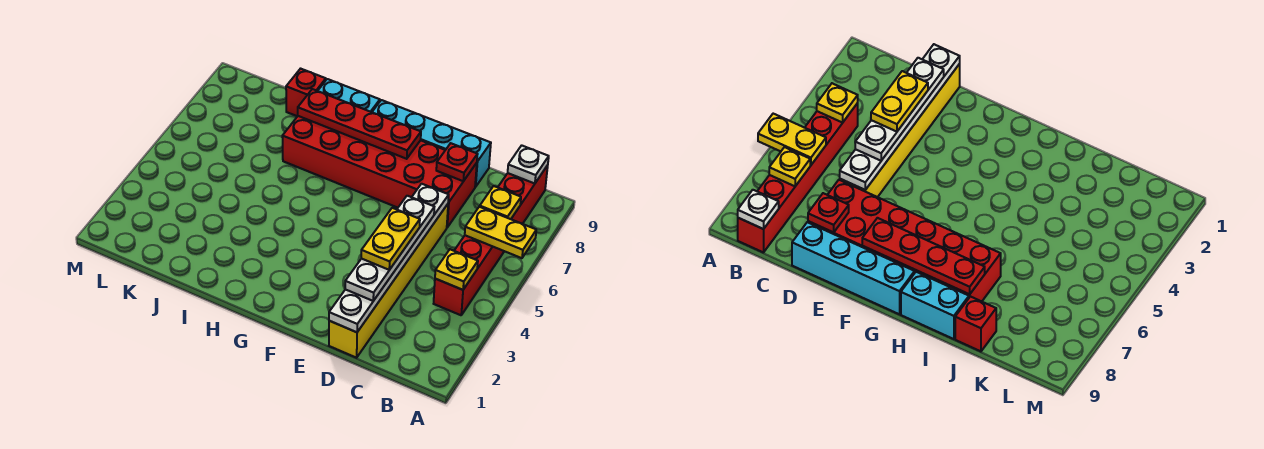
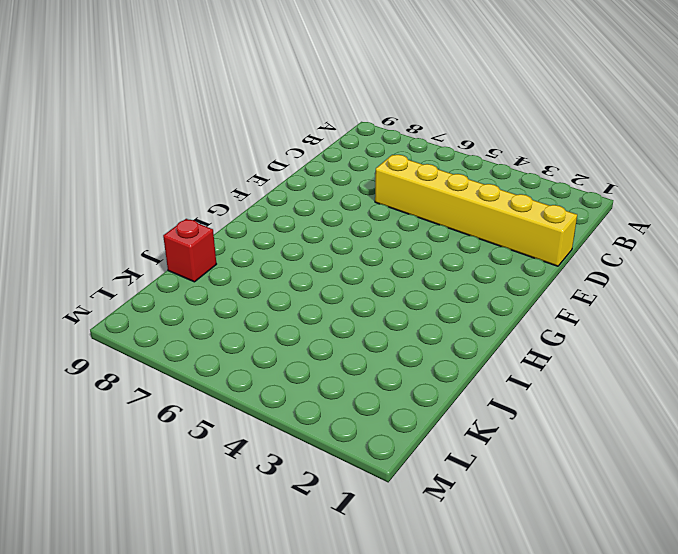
none -> red 1x6 brick [434,165,548,315]
none -> red 2x6 brick [282,116,477,227]
none -> cyan 1x4 brick [372,100,491,187]

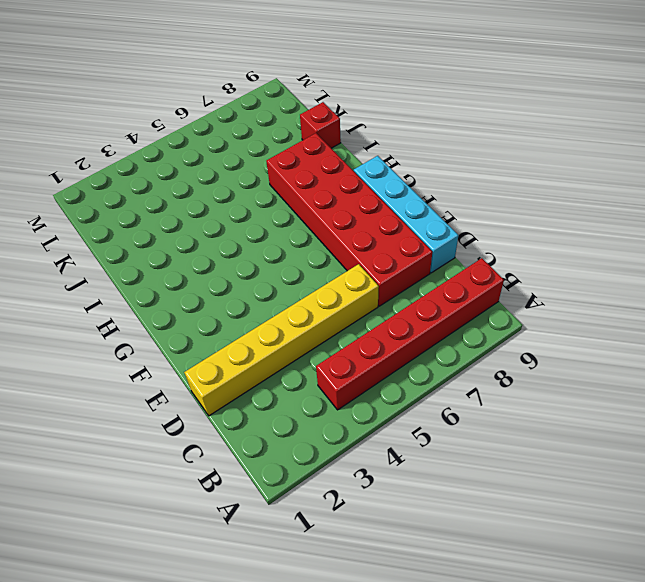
none -> cyan 1x2 brick [318,79,380,112]
none -> yellow 1x2 plate [465,207,536,258]
none -> yellow 1x1 plate [435,249,478,290]

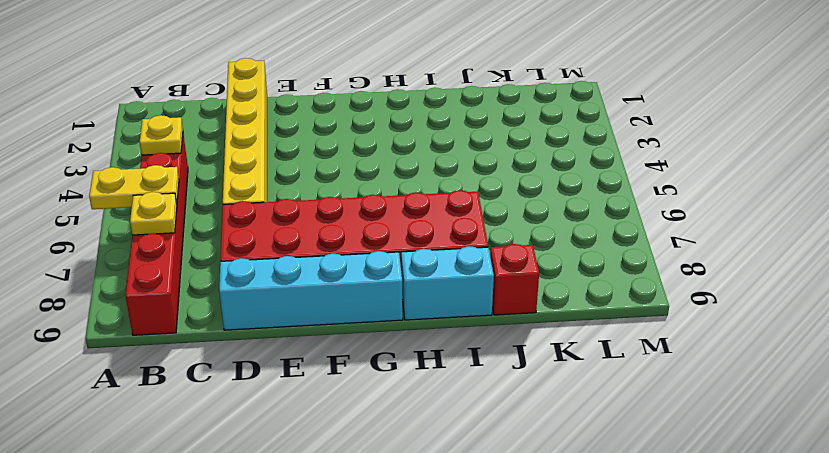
none -> white 1x1 plate [508,145,549,184]
none -> white 1x6 plate [329,184,449,332]
none -> red 1x1 plate [436,143,478,181]

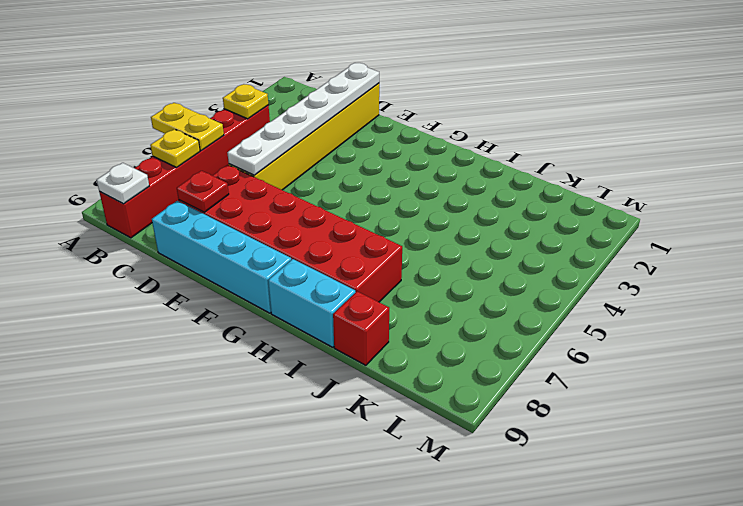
none -> red 1x4 plate [298,89,421,159]
none -> white 1x4 plate [345,196,434,301]
none -> yellow 1x2 plate [361,208,420,270]

